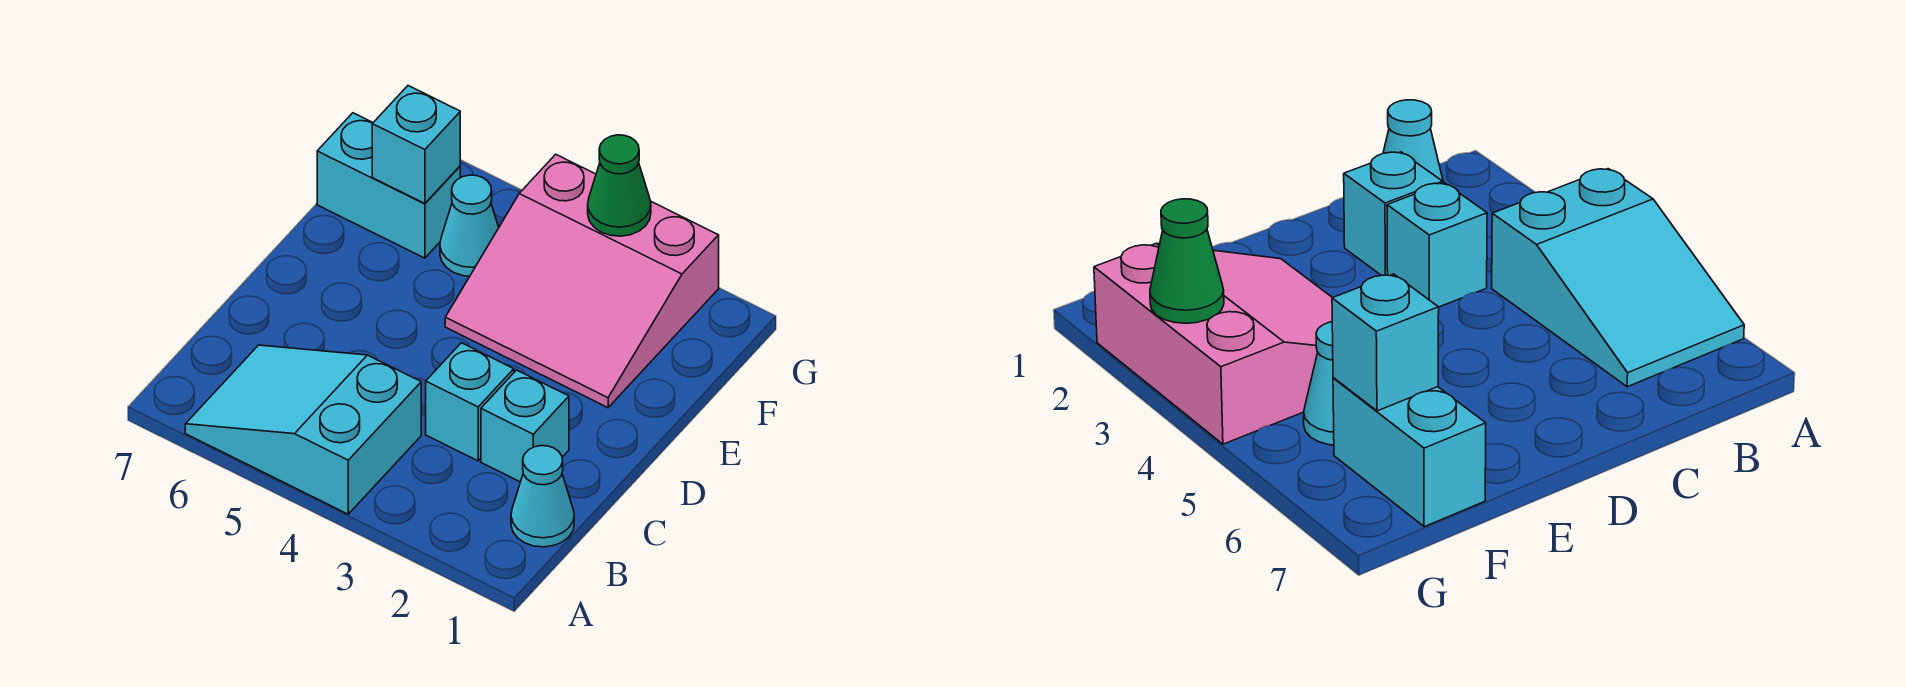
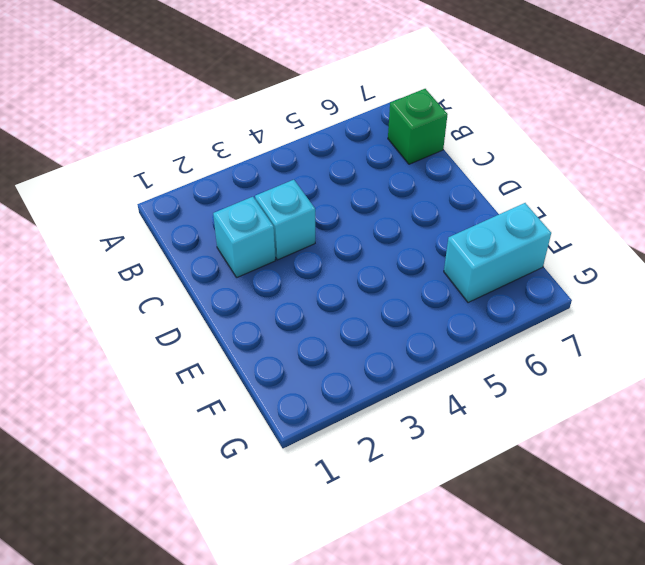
green 1x1 brick [388,89,448,164] -> none
none -> cyan 2x3 slope [185,345,421,514]
none -> cyan 1x1 cone [511,446,574,547]

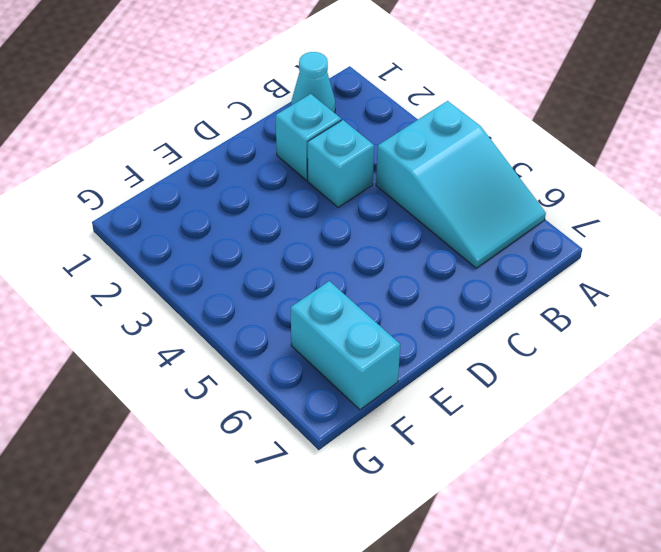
none -> pink 3x3 slope [445,154,719,408]
none -> cyan 1x1 cone [440,175,499,276]

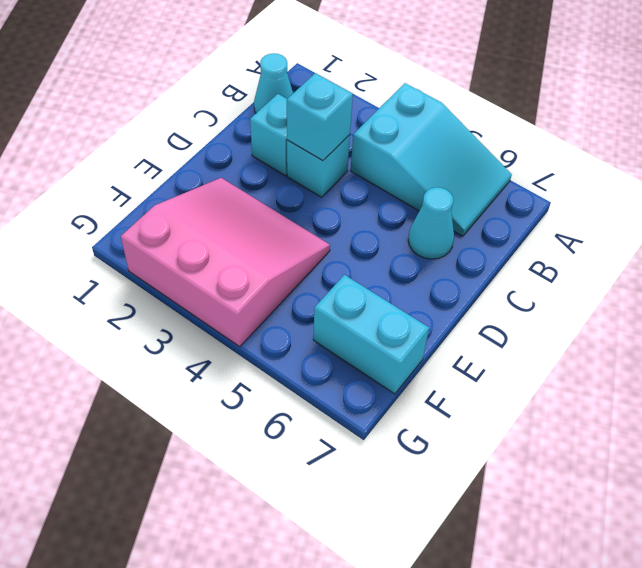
cyan 1x1 brick [287,73,353,160] -> cyan 1x1 brick moved to [372,86,460,204]
cyan 1x1 cone [408,187,454,259] -> cyan 1x1 cone moved to [440,175,499,276]
none -> green 1x1 cone [588,135,651,236]

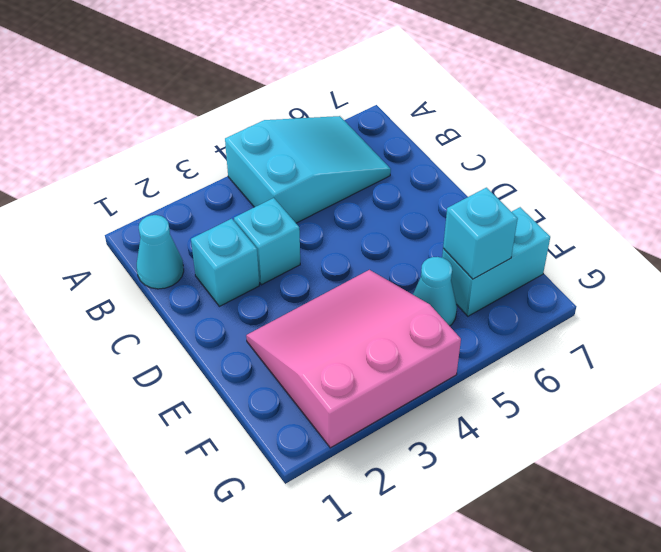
none -> green 1x1 cone [588,135,651,236]

